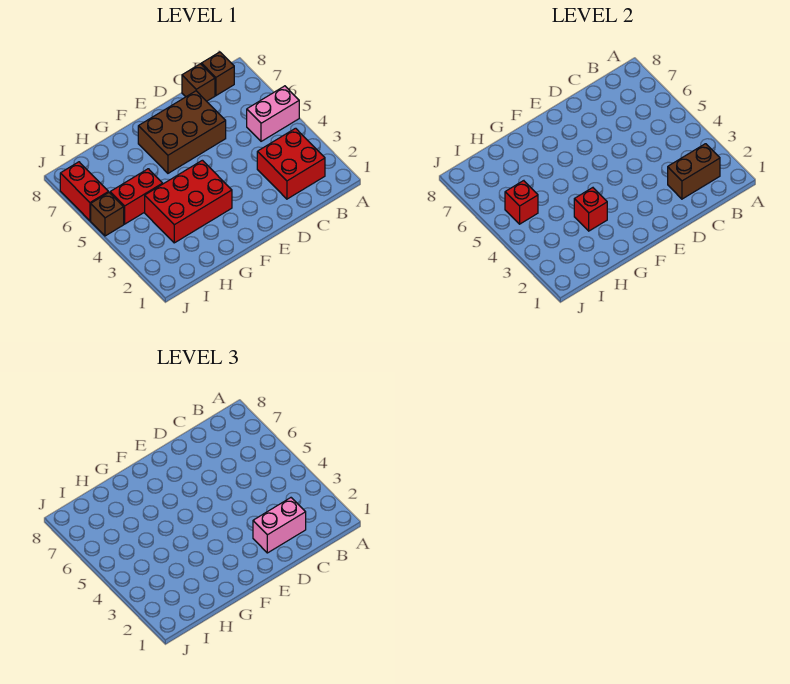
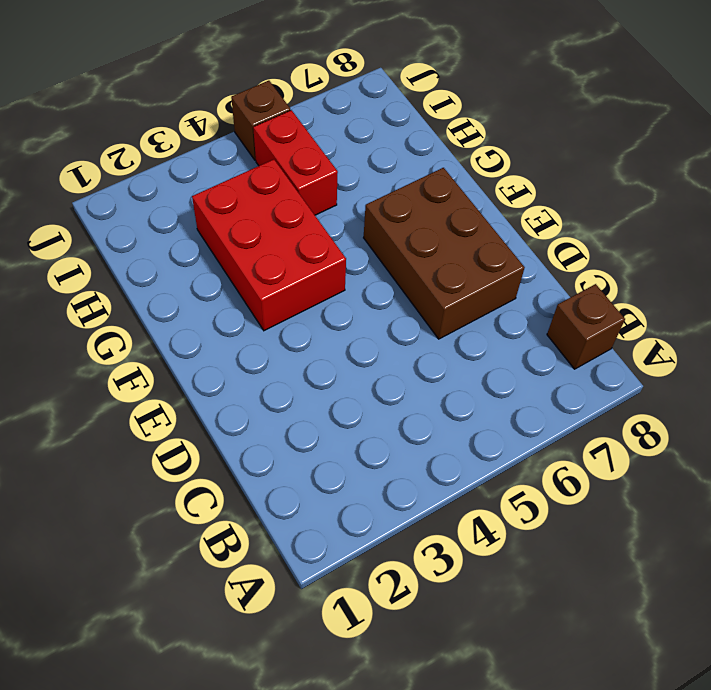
none -> pink 1x2 brick [247,86,299,141]
none -> red 2x2 brick [257,128,325,199]
none -> brown 1x1 brick [182,64,215,101]

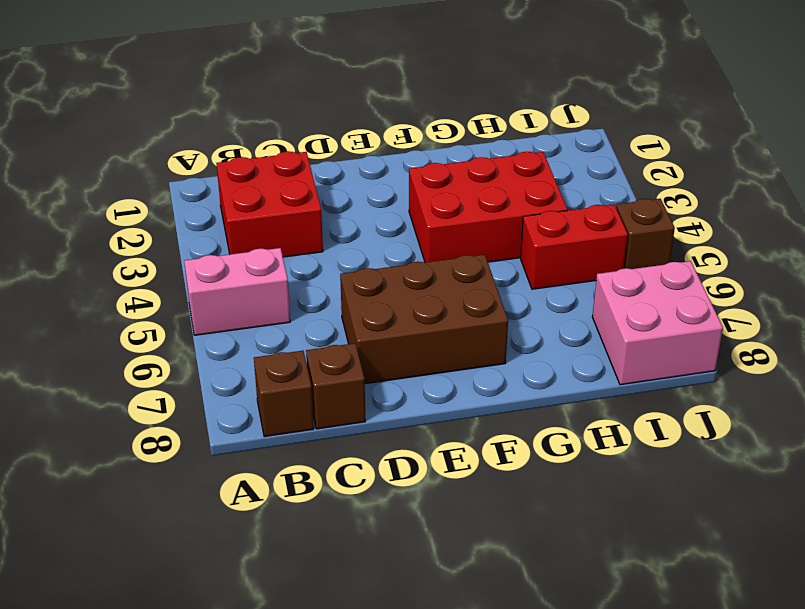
pink 2x2 brick [592,261,723,385] -> red 1x2 brick [60,162,108,221]
none -> brown 1x2 brick [668,144,720,199]
none -> red 1x1 brick [574,188,607,231]
none -> red 1x1 brick [505,181,538,224]

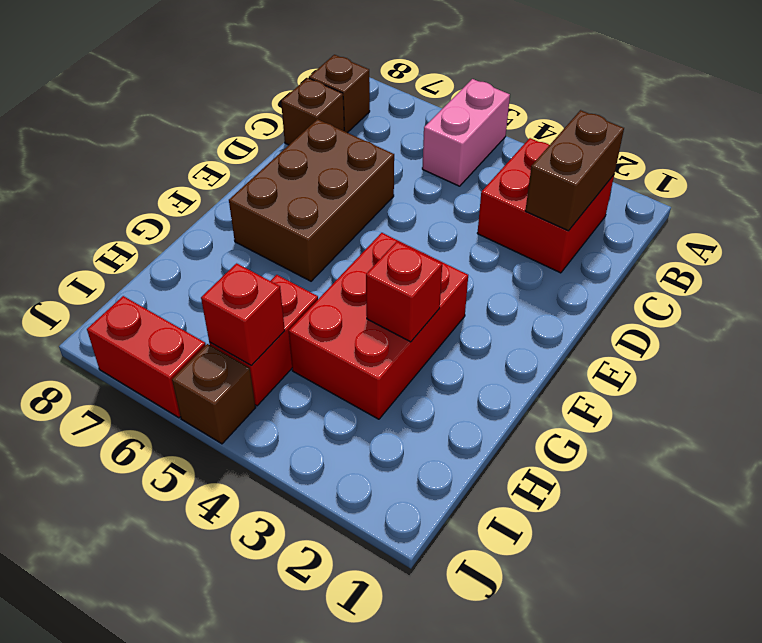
none -> pink 1x2 brick [253,498,306,553]

